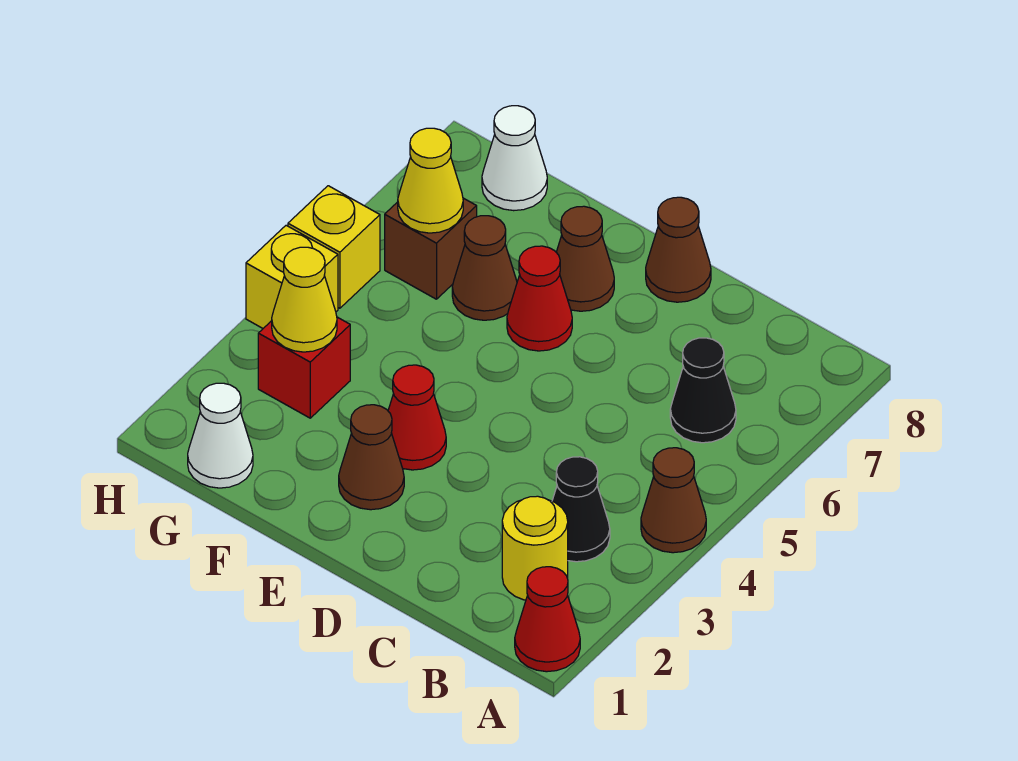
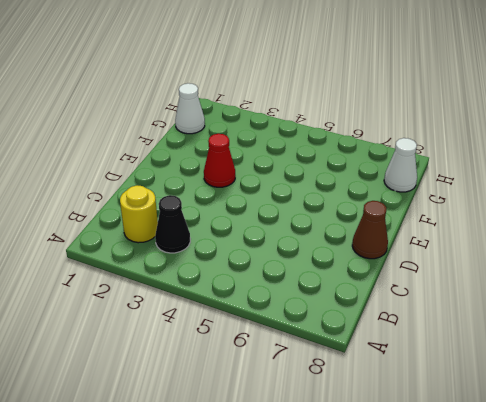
none -> red 1x1 cone [515,567,580,672]
none -> brown 1x1 cone [641,448,706,553]
none -> black 1x1 cone [670,338,736,443]

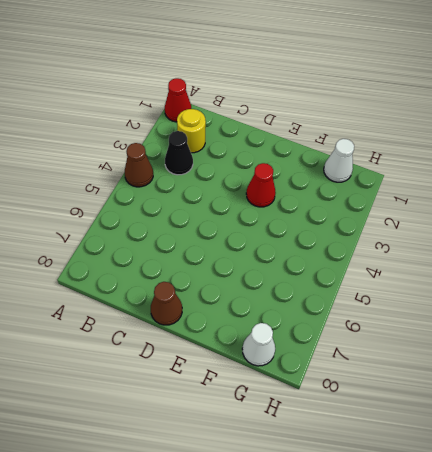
none -> black 1x1 cone [670,338,736,443]
none -> brown 1x1 cone [339,405,404,510]
none -> red 1x1 cone [507,246,572,351]

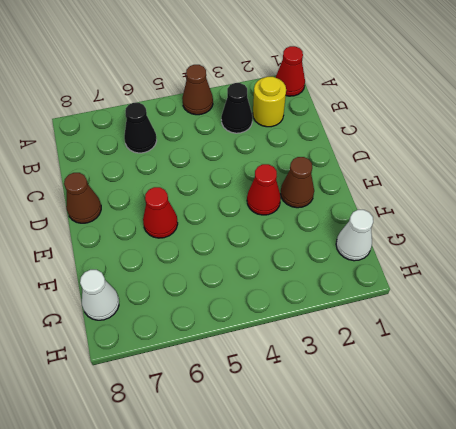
none -> brown 1x1 cone [556,206,614,311]
none -> brown 1x1 cone [452,216,517,320]
none -> red 1x1 brick [258,317,350,418]

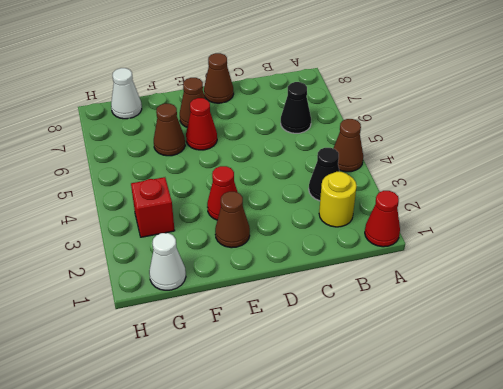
none -> brown 1x1 brick [385,198,477,299]
none -> yellow 1x1 brick [246,225,338,328]
none -> yellow 1x1 brick [288,186,380,308]

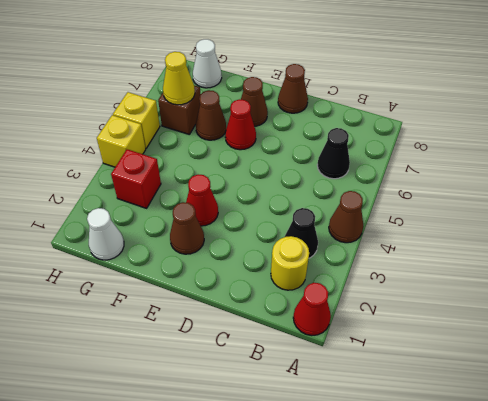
none -> yellow 1x1 cone [272,247,337,352]

